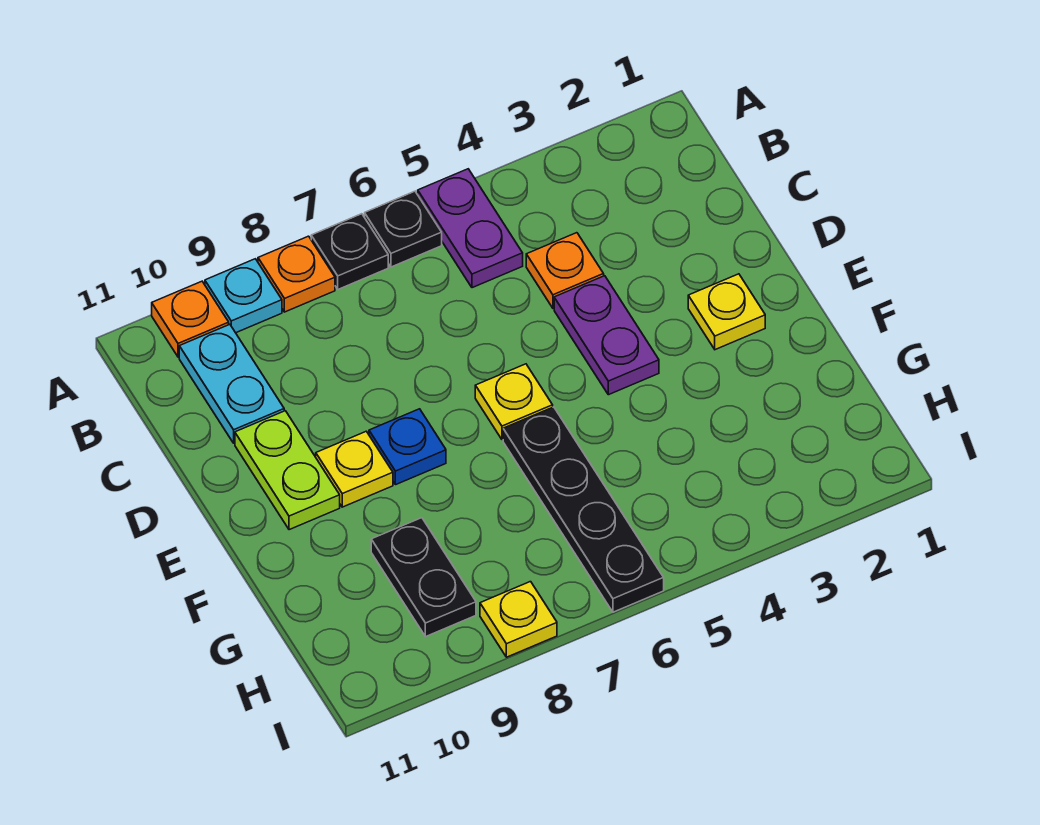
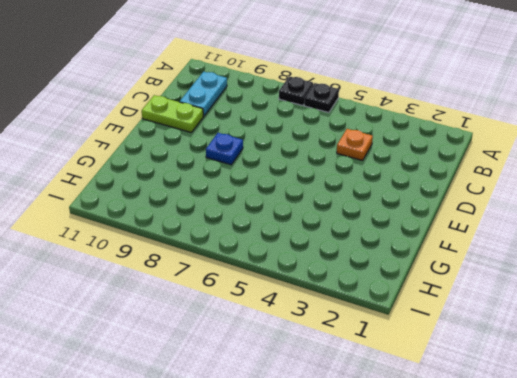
lime 1x2 plate [142,95,203,133] -> lime 1x2 plate turned to [235,411,340,530]
none -> purple 1x2 plate [418,169,523,288]
none -> orange 1x1 plate [258,236,335,312]
none -> cyan 1x1 plate [205,259,282,333]

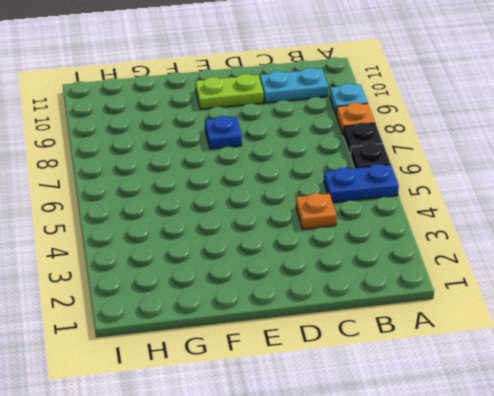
blue 1x2 plate [324,164,399,202] -> purple 1x2 plate [418,169,523,288]
none -> orange 1x1 plate [152,281,229,357]
none -> purple 1x2 plate [554,276,659,395]
none -> yellow 1x1 plate [688,274,765,350]

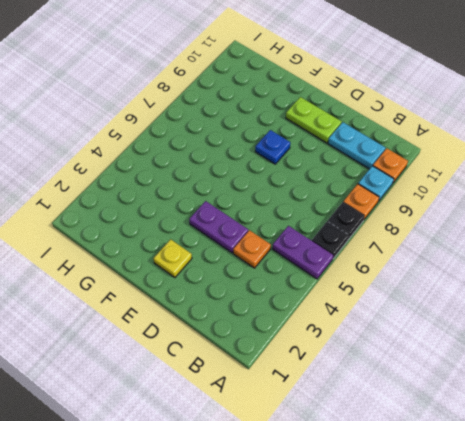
none -> yellow 1x1 plate [475,364,553,440]
none -> yellow 1x1 plate [316,431,393,507]
none -> black 1x4 plate [503,407,664,612]

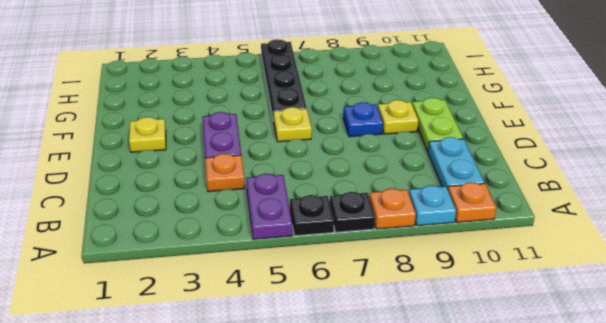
none -> black 1x2 plate [371,518,476,637]
none -> yellow 1x1 plate [480,582,557,657]

